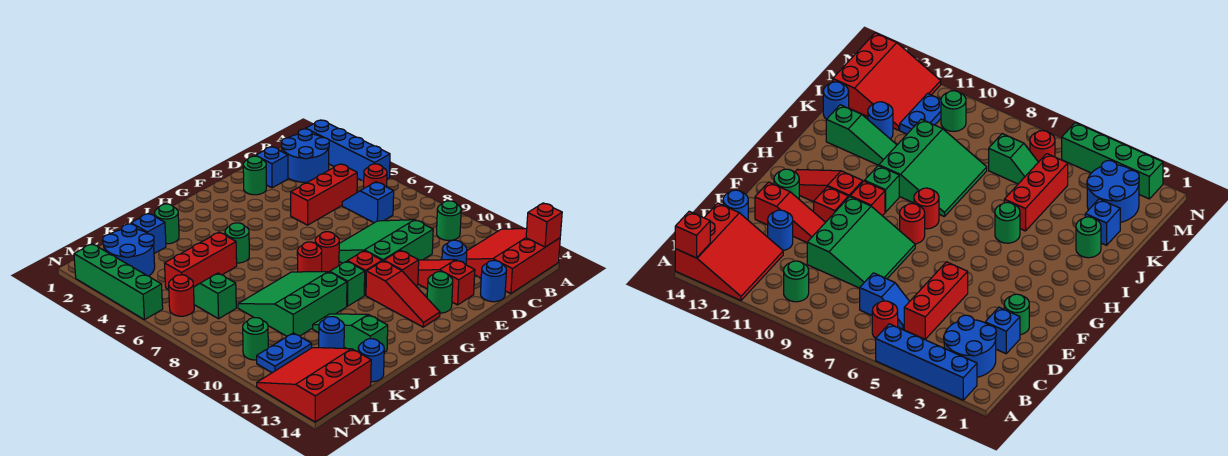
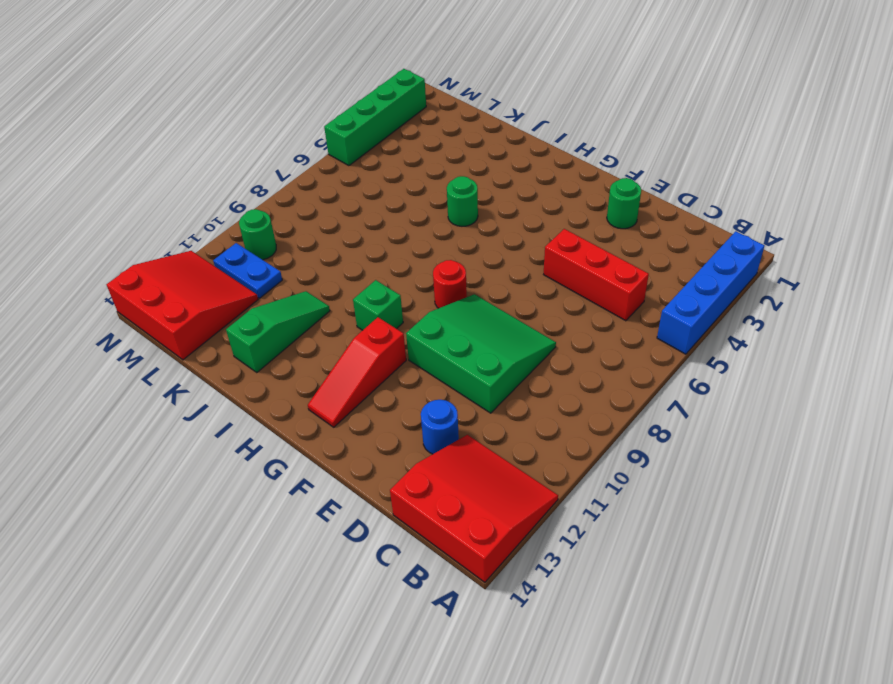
none -> blue 2x2 round brick [282,129,329,182]
none -> red 1x1 round brick [363,164,387,188]
none -> green 1x1 round brick [437,201,461,240]
none -> blue 1x2 slope [342,182,394,223]

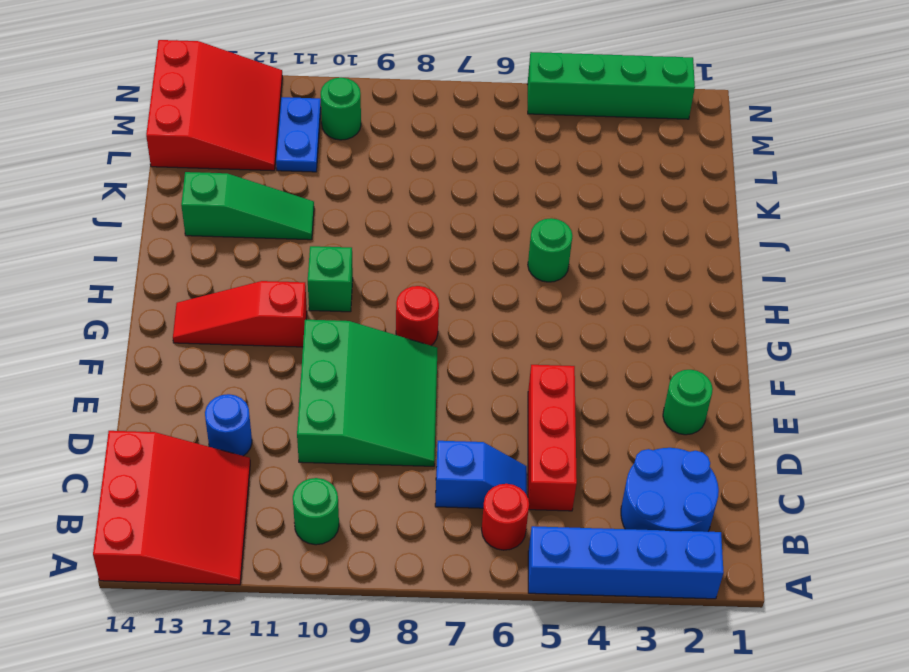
none -> blue 1x1 brick [256,147,288,188]
none -> blue 1x1 round brick [480,261,507,302]
none -> red 1x3 slope [418,260,475,305]
none -> red 1x1 brick [384,250,419,286]

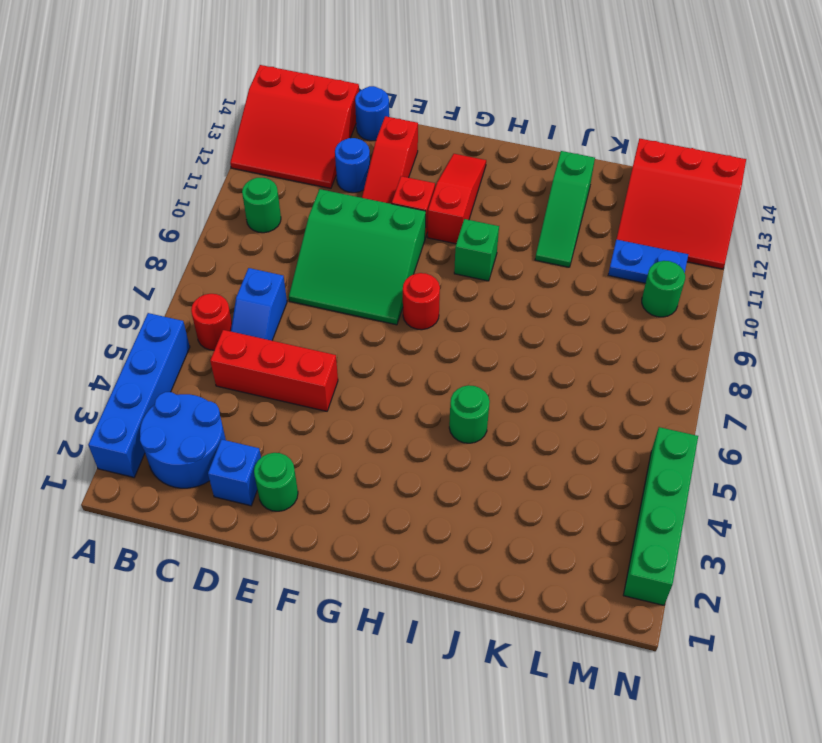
none -> green 1x1 round brick [427,272,453,313]
none -> red 1x1 brick [347,251,382,295]
none -> red 1x1 round brick [297,242,322,272]
none -> green 3x3 slope [238,272,347,336]

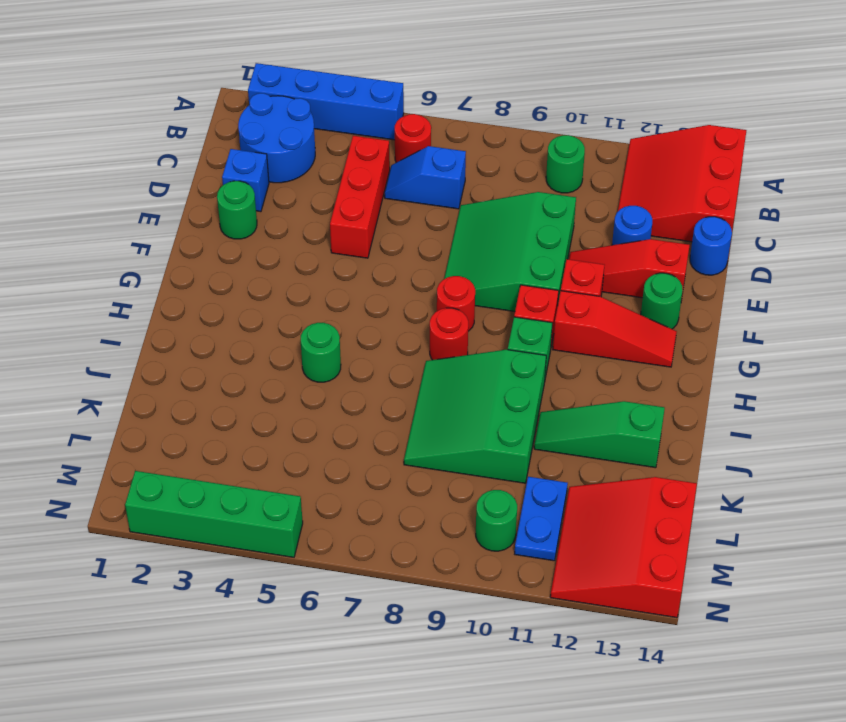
none -> green 1x1 round brick [155,204,179,244]
none -> red 1x3 brick [165,232,237,290]
none -> blue 1x1 brick [131,213,166,254]
none -> blue 1x1 round brick [319,317,344,348]

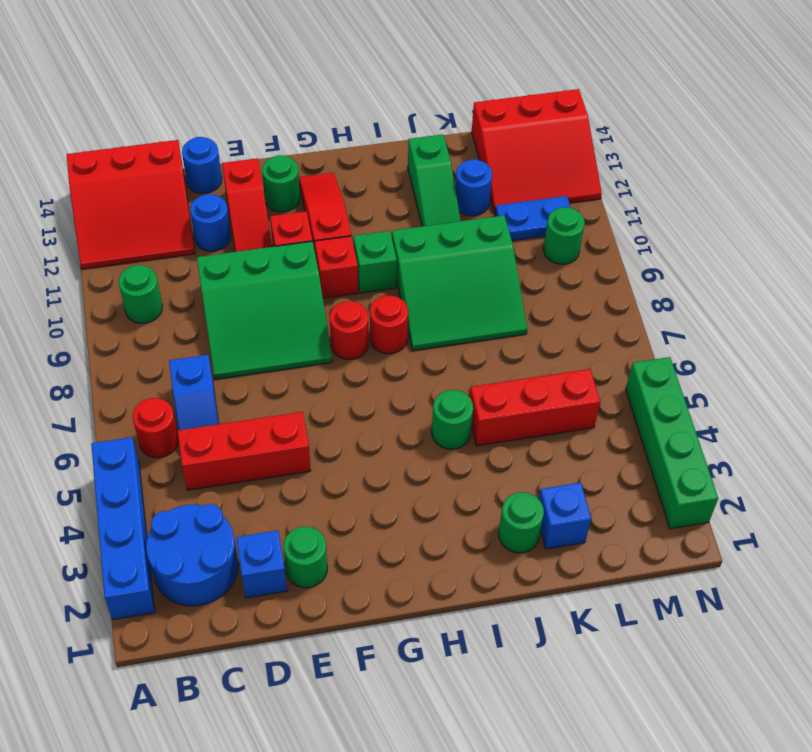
none -> blue 1x1 round brick [358,339,384,382]
none -> blue 2x2 round brick [103,224,155,276]
none -> green 1x2 slope [194,273,236,319]
none -> red 1x1 round brick [169,275,194,316]

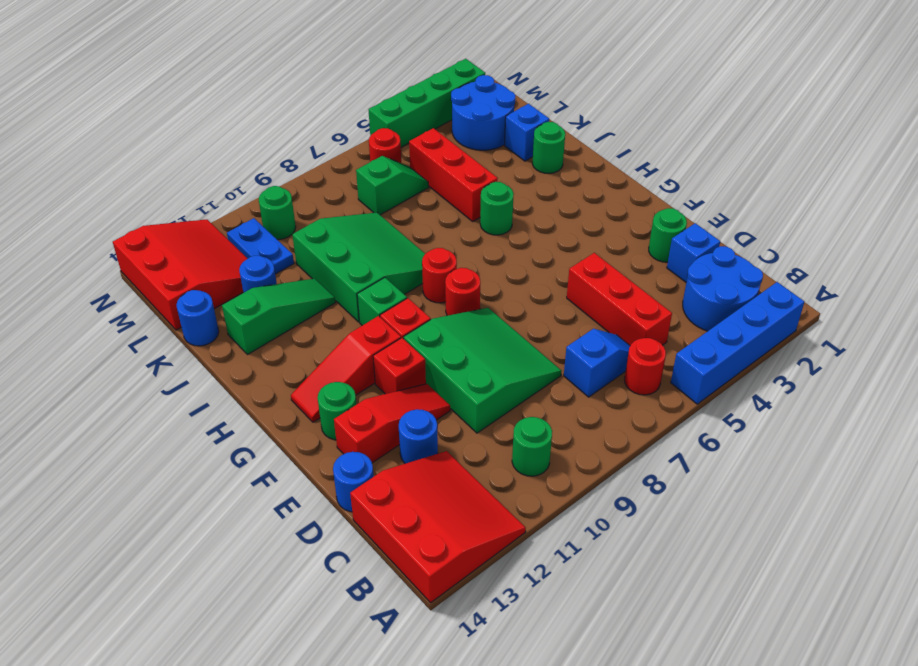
none -> red 1x1 brick [526,203,562,247]

